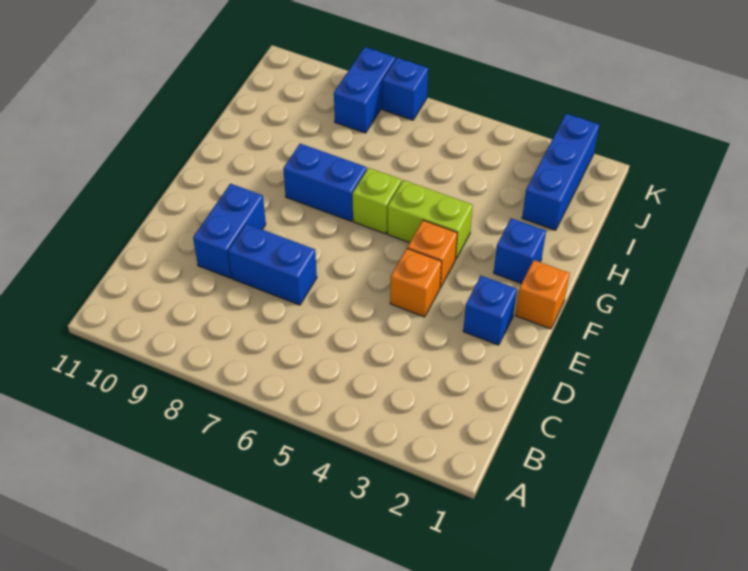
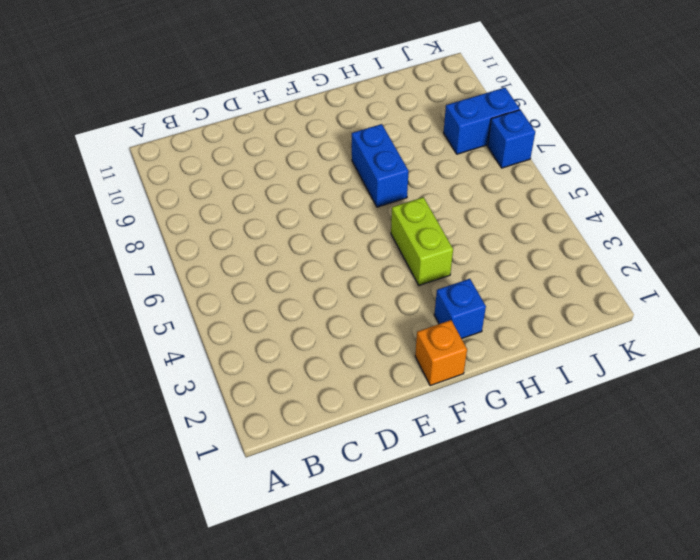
none -> blue 1x2 brick [228,224,317,305]
none -> blue 1x2 brick [193,184,266,278]
none -> blue 1x1 brick [463,276,517,345]

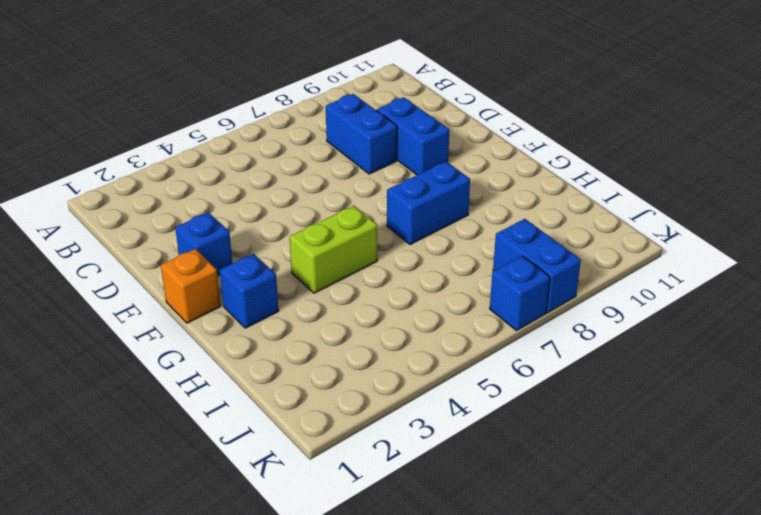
blue 1x2 brick [326,94,397,174] -> blue 1x2 brick turned to [228,224,317,305]
none -> orange 1x1 brick [390,249,442,317]
none -> orange 1x1 brick [407,220,457,288]
none -> lime 1x1 brick [352,168,401,234]

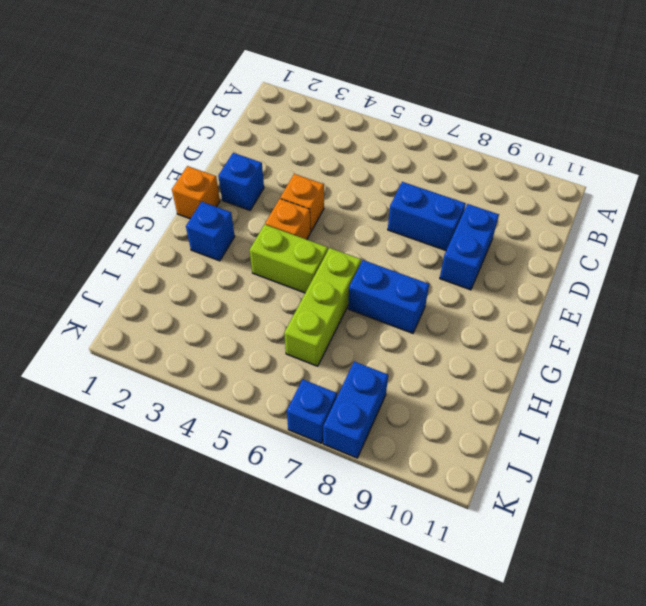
lime 1x3 brick [284,248,361,366] -> lime 1x1 brick [352,168,401,234]
none -> blue 1x3 brick [522,114,599,230]

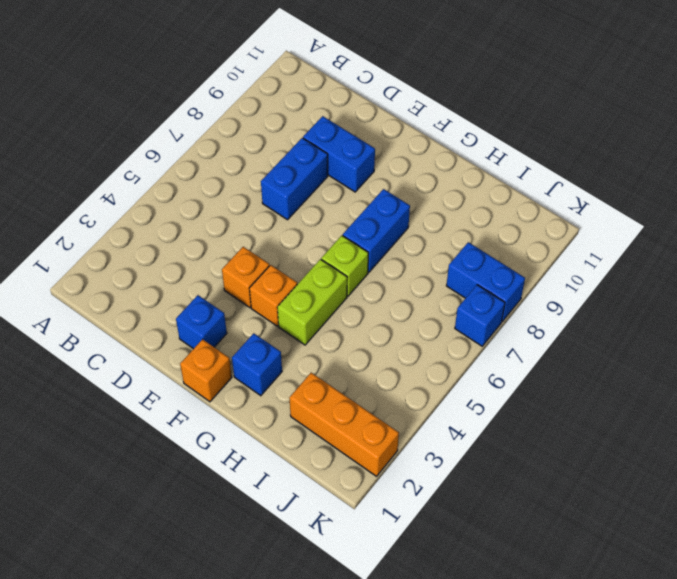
orange 1x3 brick [289,373,399,476] -> blue 1x3 brick [522,114,599,230]

